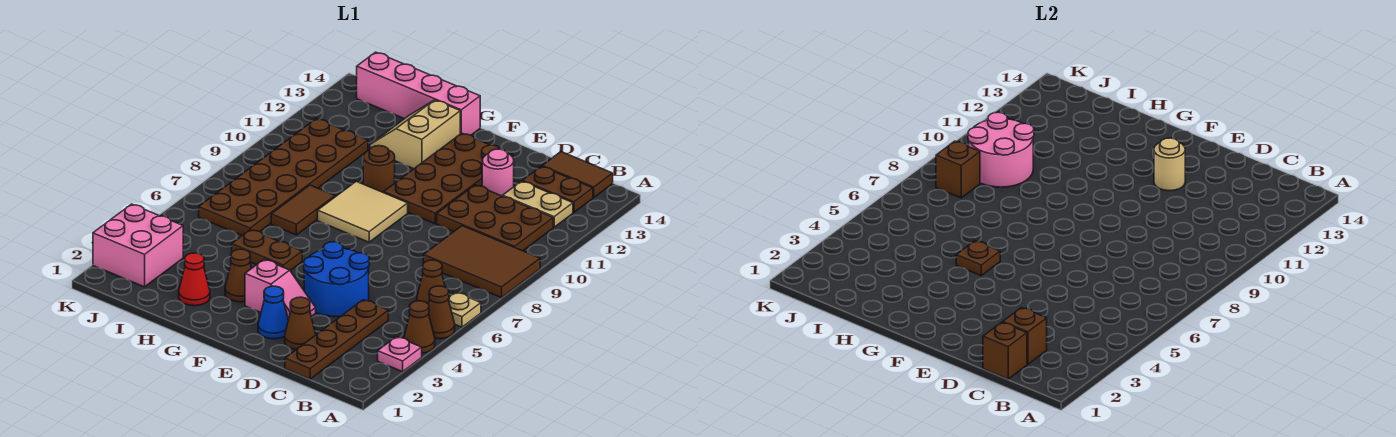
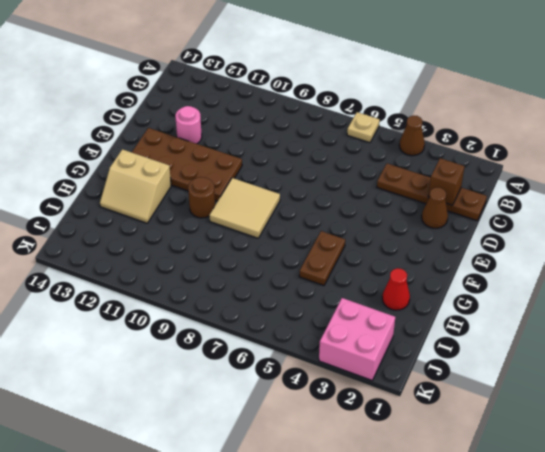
none -> pink 1x1 plate [378,337,422,372]
none -> brown 1x1 cone [429,286,455,339]
none -> brown 2x3 tile [423,226,540,298]
none -> brown 1x1 cone [417,260,445,304]

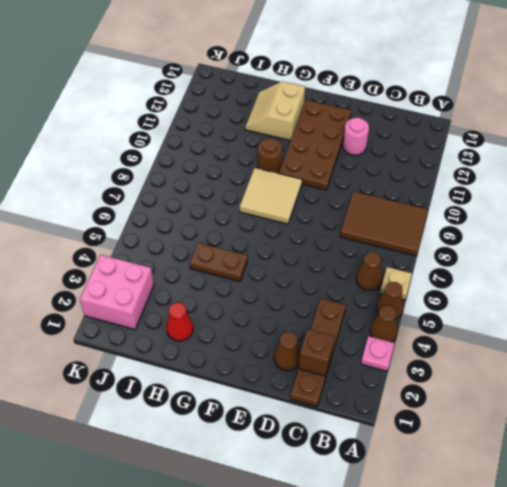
none -> brown 2x3 plate [437,185,553,251]
none -> tan 1x2 plate [503,181,573,227]
none -> brown 1x2 plate [522,166,593,212]
none -> brown 1x2 tile [542,152,613,198]

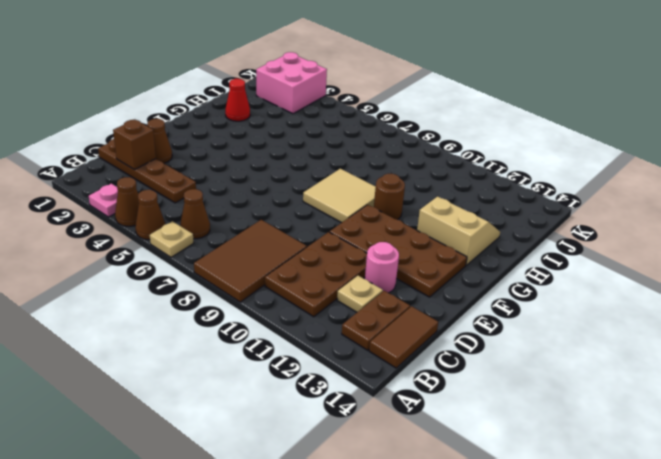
tan 1x1 plate [337,276,383,312] -> tan 1x2 plate [503,181,573,227]
none -> blue 2x2 round brick [304,242,369,317]
none -> blue 1x1 cone [258,286,288,339]
none -> pink 1x2 slope [245,260,316,320]
none -> brown 1x1 cone [225,249,252,302]

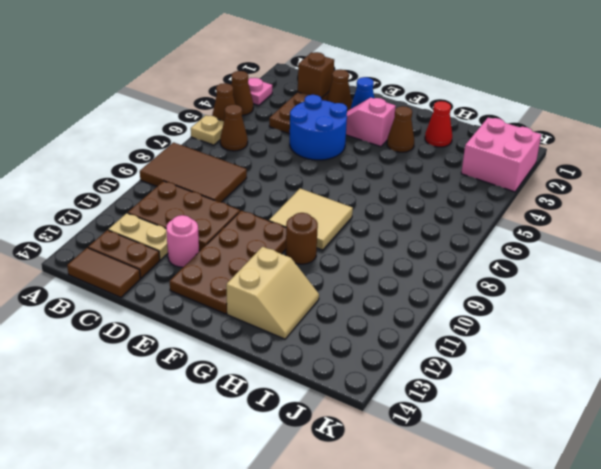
none -> brown 1x2 plate [232,230,302,270]
none -> pink 1x4 brick [357,52,480,135]
none -> brown 1x2 tile [271,185,335,235]
none -> brown 2x6 plate [199,119,368,235]

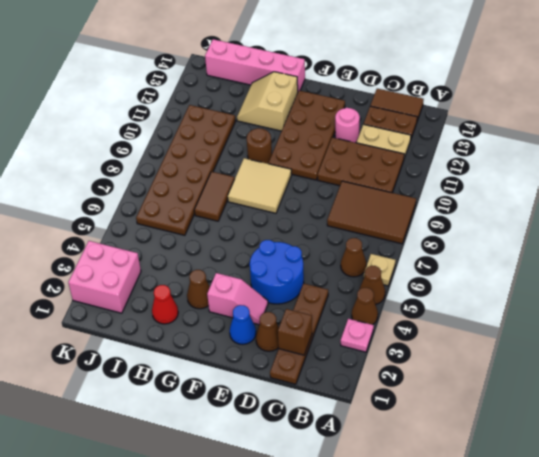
none -> brown 1x2 plate [232,230,302,270]
none -> brown 1x1 brick [983,322,1027,379]
none -> tan 1x1 round brick [1154,138,1185,191]
none -> brown 1x1 plate [956,241,1000,275]

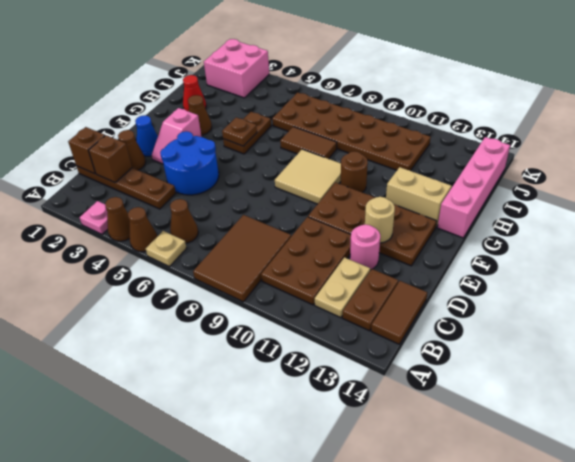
none -> pink 2x2 round brick [968,112,1034,187]
none -> brown 1x1 brick [936,141,980,198]

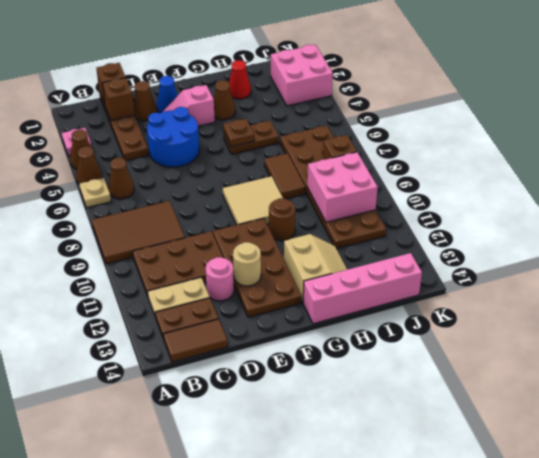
pink 2x2 brick [307,152,378,222] -> pink 2x2 round brick [968,112,1034,187]

